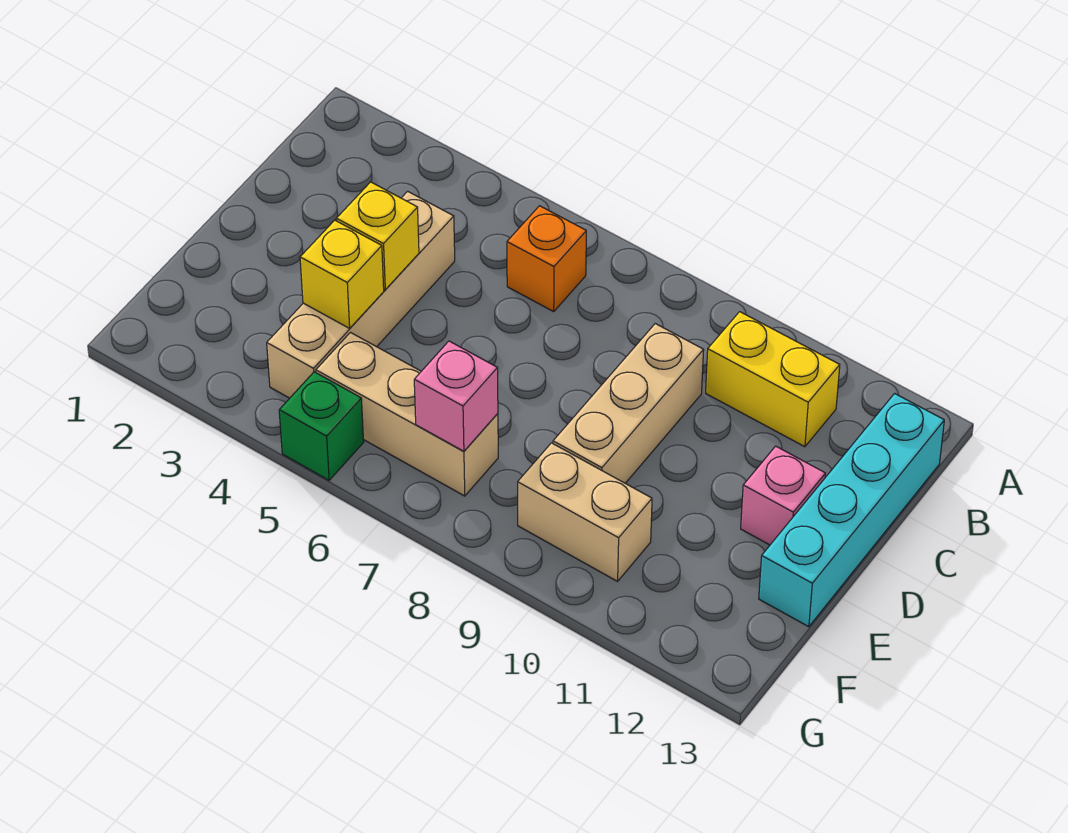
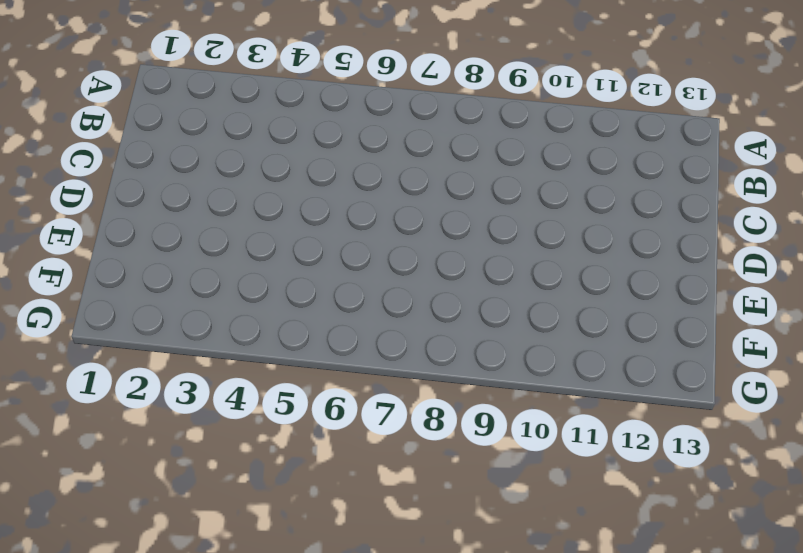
none -> orange 1x1 brick [507,206,586,312]
none -> yellow 1x2 brick [706,312,840,447]
none -> cyan 1x4 brick [759,394,944,627]

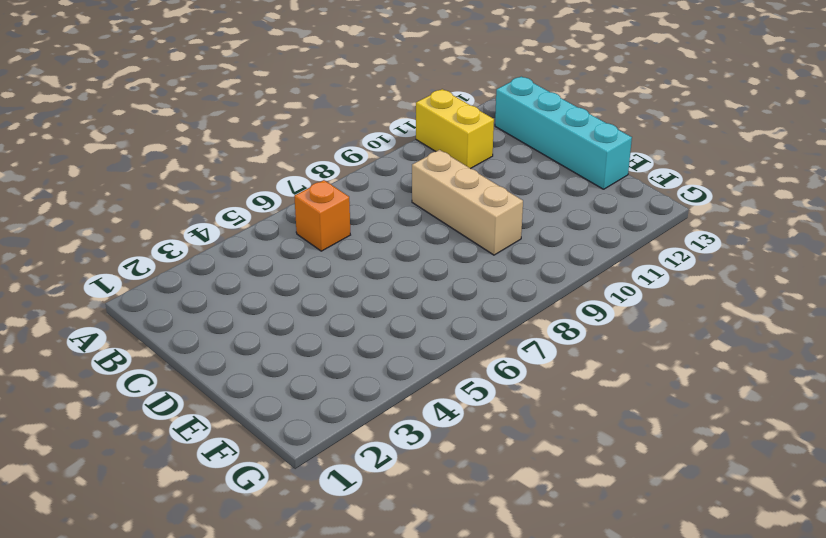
yellow 1x2 brick [416,89,494,169] -> yellow 1x2 brick turned to [706,312,840,447]
none -> tan 1x4 brick [267,191,455,398]
none -> pink 1x1 brick [741,446,826,545]
none -> tan 1x3 brick [316,333,498,496]

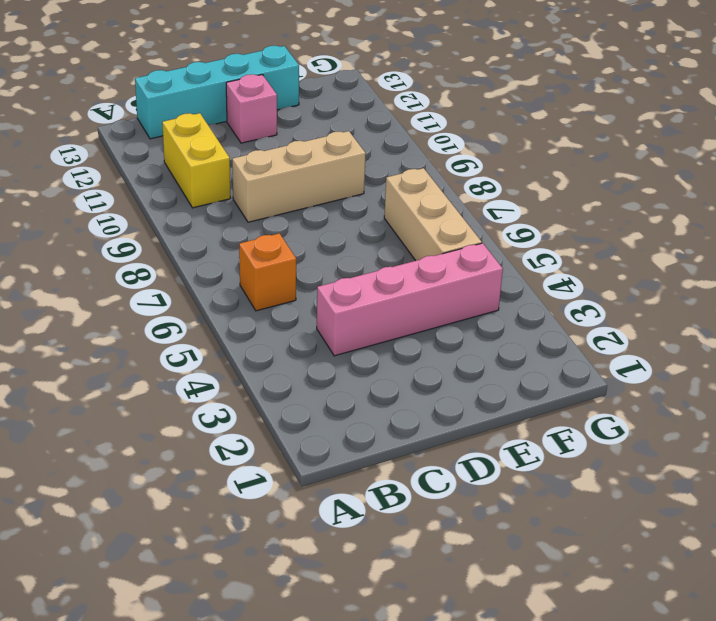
pink 1x4 brick [317,243,503,356] -> tan 1x4 brick [267,191,455,398]
none -> tan 1x2 brick [518,443,652,581]
none -> green 1x1 brick [279,372,364,480]
none -> yellow 1x1 brick [336,182,419,289]

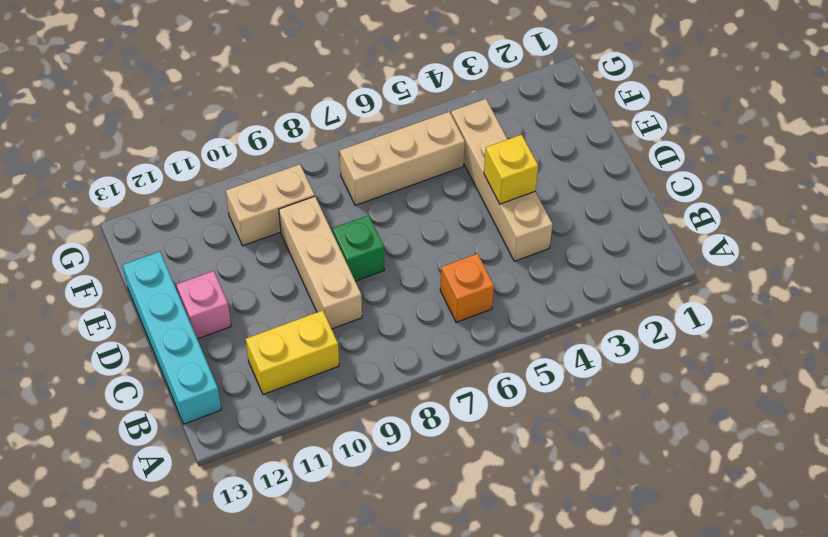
green 1x1 brick [332,215,384,281] -> green 1x1 brick moved to [279,372,364,480]
none -> yellow 1x1 brick [300,220,384,328]
none -> pink 1x1 brick [414,341,498,451]

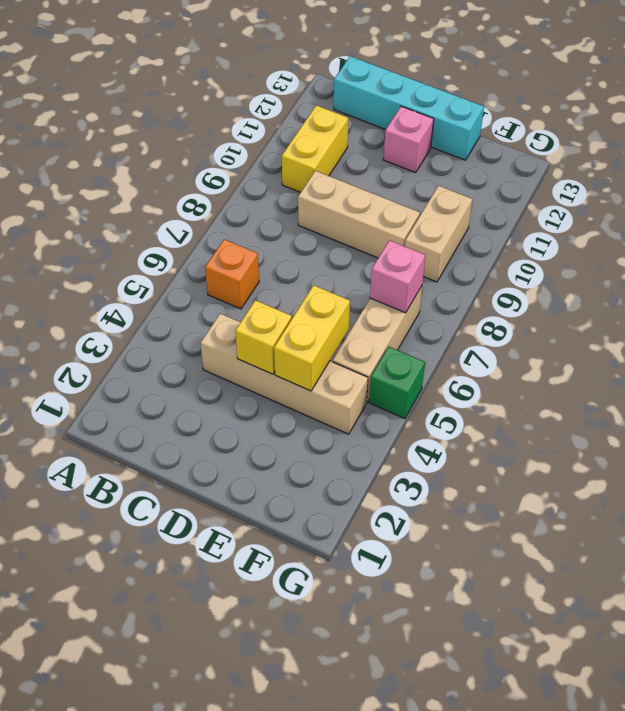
yellow 1x2 brick [274,285,350,391] -> yellow 1x1 brick [300,220,384,328]

